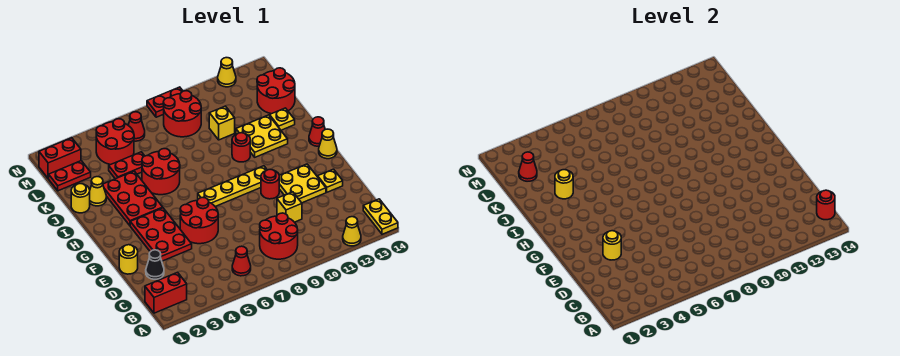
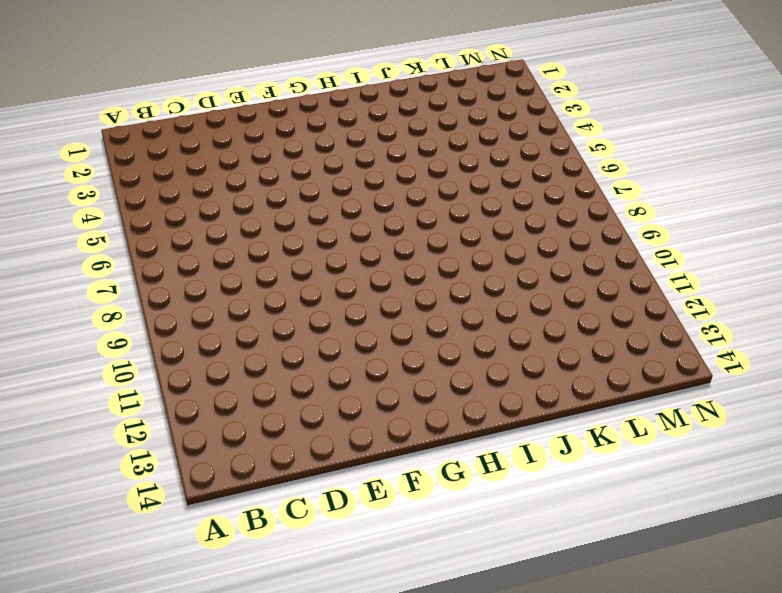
none -> yellow 1x1 cone [343,217,361,246]
none -> yellow 1x2 plate [363,199,398,235]
none -> red 1x2 brick [145,272,187,313]
none -> red 1x1 cone [232,246,251,276]

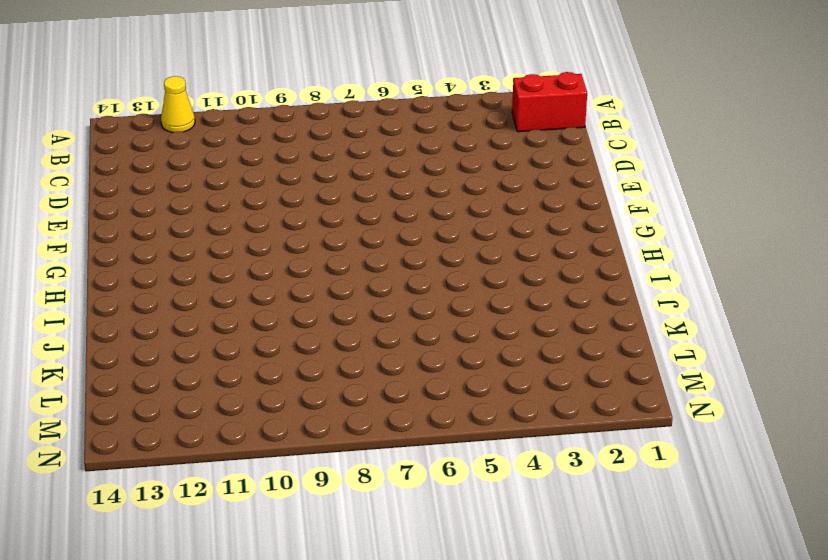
none -> yellow 1x2 plate [363,199,398,235]
none -> red 1x1 cone [232,246,251,276]
none -> red 2x2 round brick [260,213,298,259]
none -> black 1x1 cone [146,250,164,279]

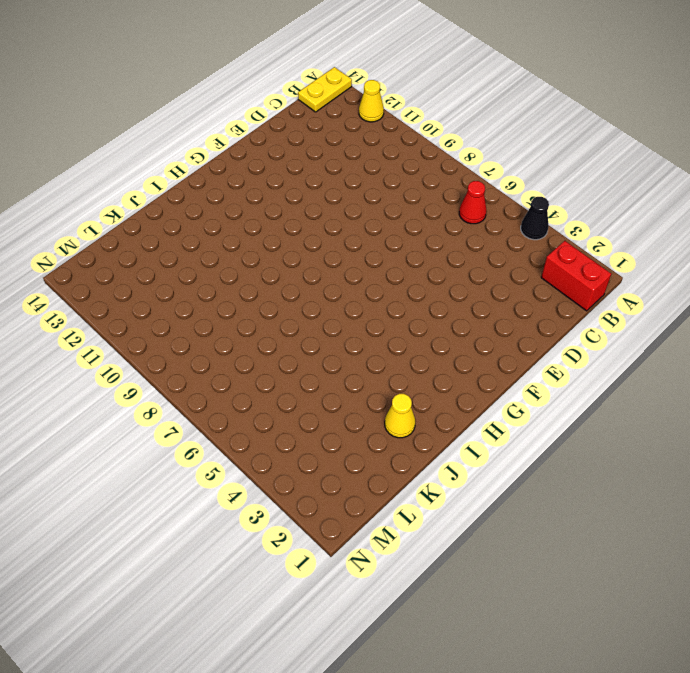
black 1x1 cone [521,197,549,240] -> black 1x1 cone moved to [146,250,164,279]
none -> red 2x2 round brick [260,213,298,259]
none -> yellow 1x1 brick [277,192,302,222]
none -> yellow 1x1 round brick [119,245,138,274]
none -> red 2x3 plate [130,208,192,261]

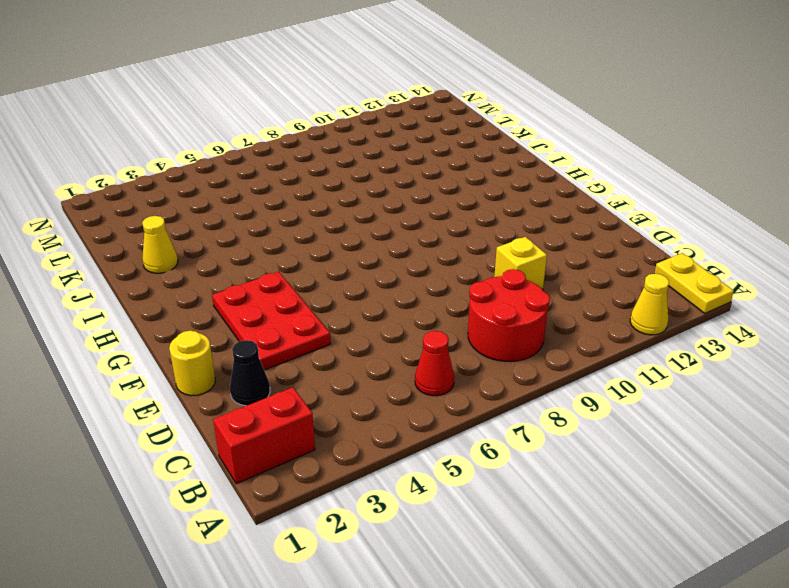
none -> red 2x2 round brick [180,198,218,244]
none -> yellow 2x2 plate [279,164,326,203]
none -> yellow 1x1 plate [318,169,343,192]
none -> red 1x1 round brick [261,169,279,199]

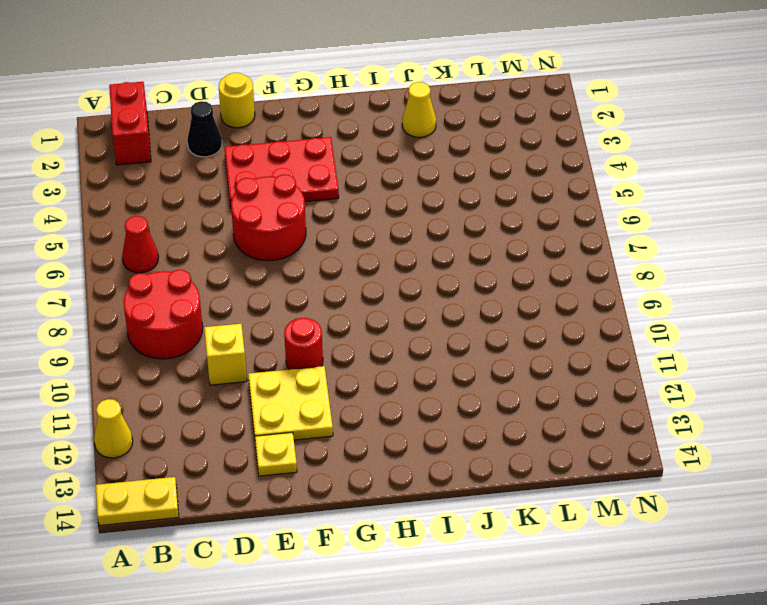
none -> yellow 1x4 plate [198,166,267,206]
none -> yellow 1x1 cone [319,129,337,159]
none -> red 2x3 plate [103,171,163,225]
none -> red 1x1 cone [309,117,325,146]

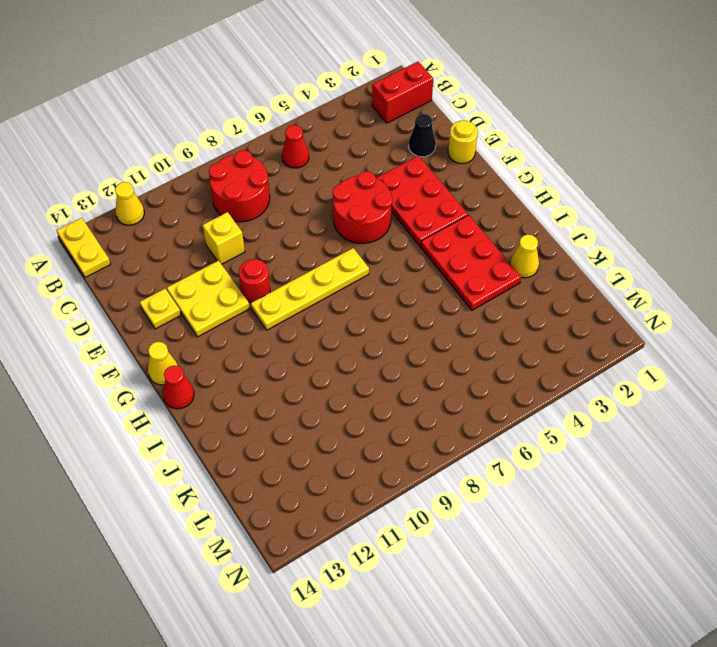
none -> red 2x2 round brick [142,149,180,195]
none -> red 1x1 round brick [232,133,250,162]
none -> yellow 2x2 plate [236,115,288,157]
none -> yellow 1x1 round brick [71,184,90,213]

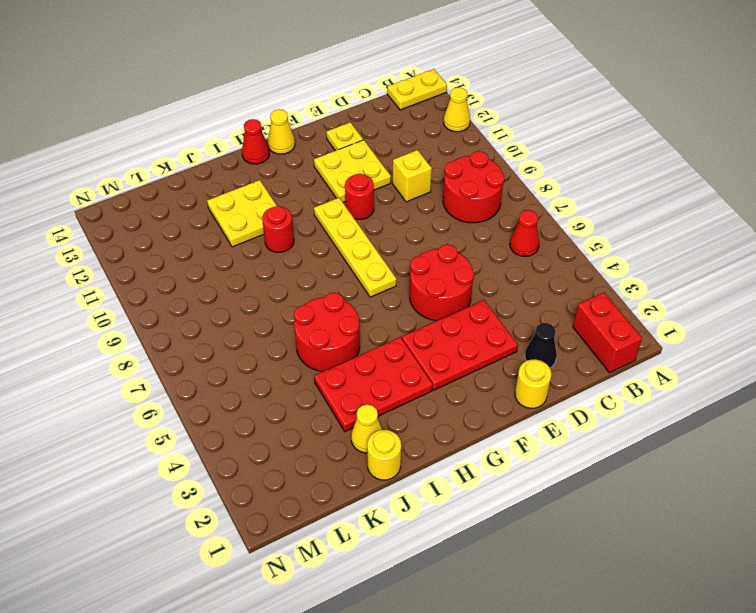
none -> yellow 1x1 plate [270,108,295,130]
none -> red 1x2 plate [109,152,144,179]
none -> yellow 1x1 brick [209,106,235,140]
none -> red 2x2 round brick [257,68,295,114]

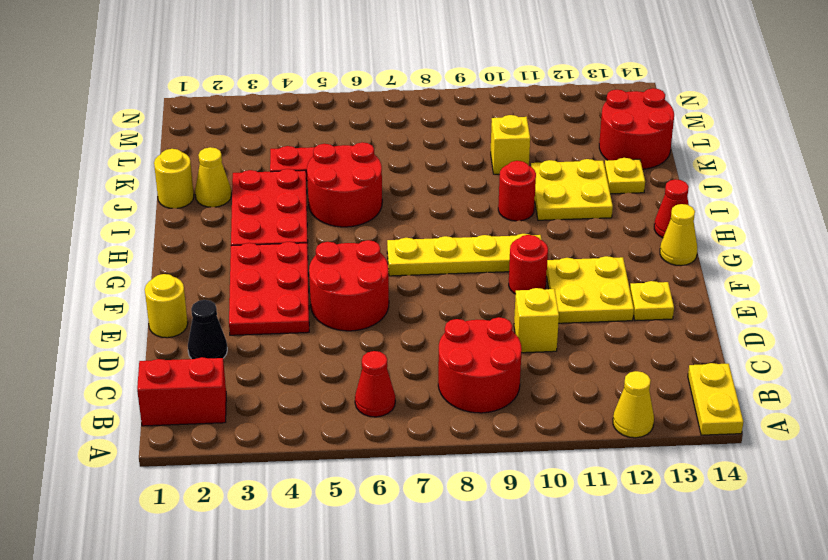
none -> red 1x2 plate [49,161,91,191]
none -> red 2x2 round brick [96,119,134,165]
none -> red 2x2 round brick [163,91,201,137]
none -> red 1x2 brick [39,138,81,179]

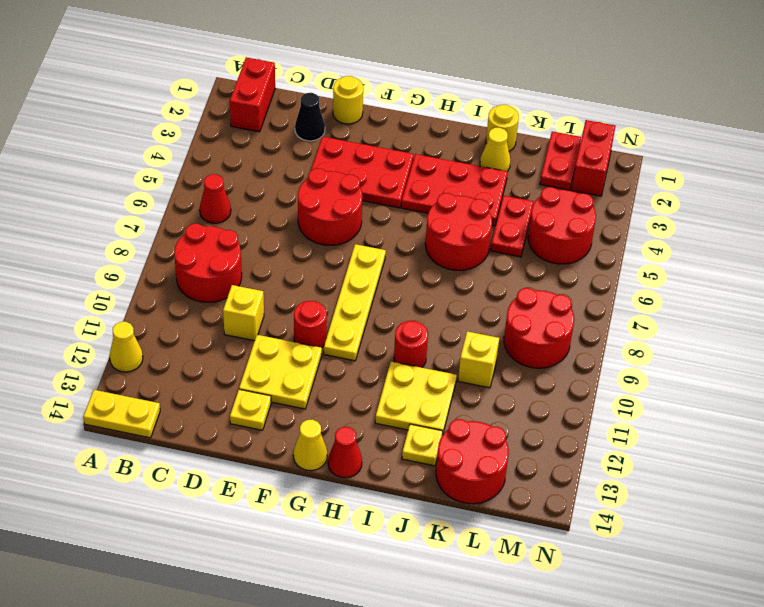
none -> red 1x1 cone [128,112,145,141]
none -> red 1x2 plate [147,87,183,117]
none -> yellow 1x1 cone [218,58,236,87]
none -> red 1x1 round brick [817,190,835,220]

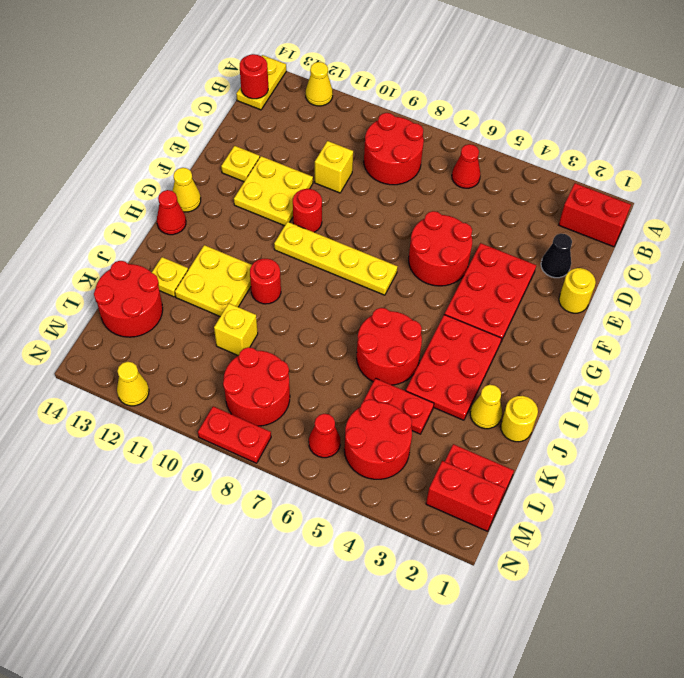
none -> yellow 1x1 round brick [603,231,621,260]
none -> yellow 1x1 round brick [555,170,573,199]
none -> red 1x1 cone [519,152,537,181]

